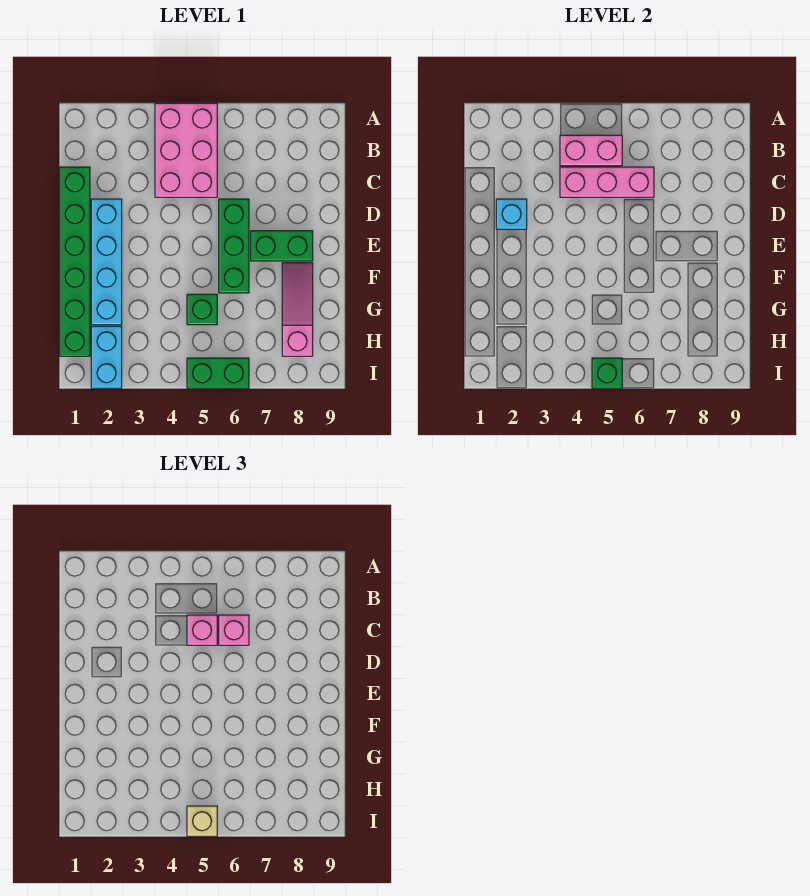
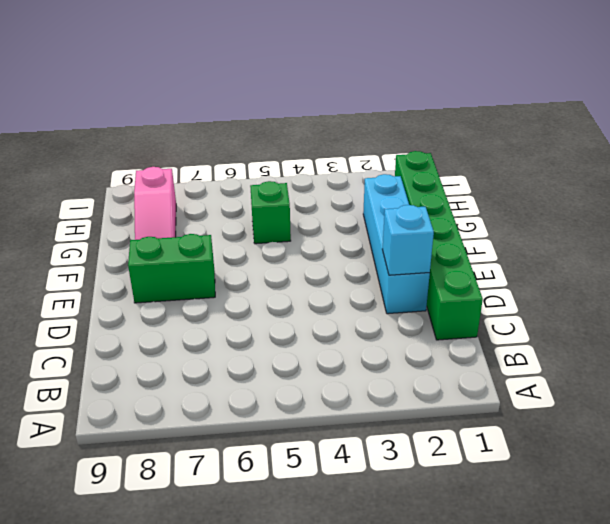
none -> pink 2x3 brick [155,103,217,197]
none -> green 1x3 brick [219,199,249,293]
none -> cyan 1x2 brick [91,326,122,388]

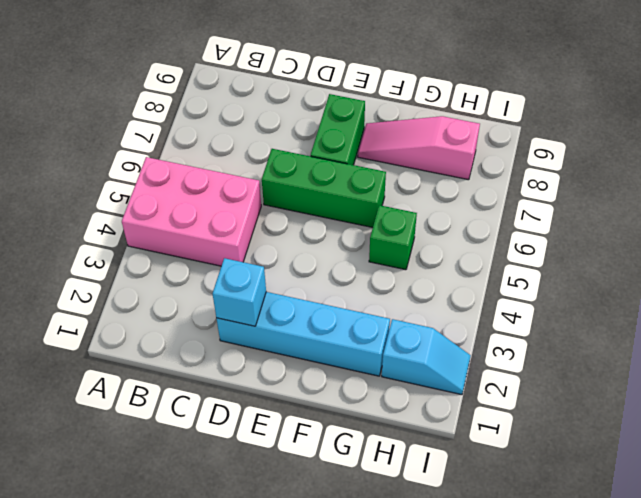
cyan 1x2 slope [382,319,471,395] -> cyan 1x2 brick [91,326,122,388]
none -> green 1x6 brick [60,167,90,356]
none -> green 1x2 brick [187,358,249,388]
none -> pink 1x2 brick [560,135,622,166]

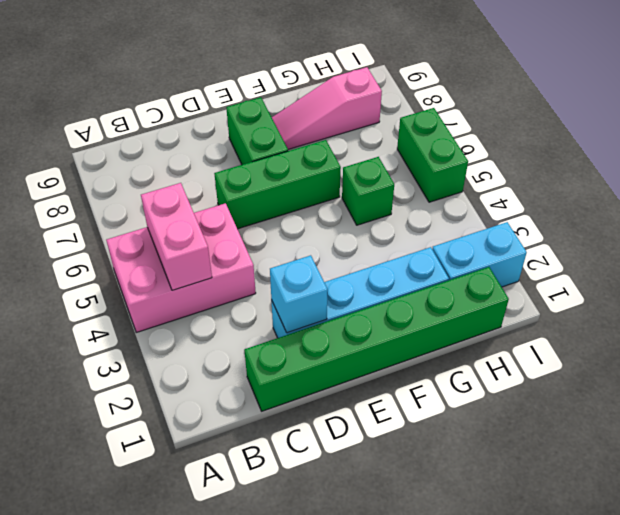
none -> pink 1x3 brick [560,167,654,197]
none -> green 1x1 brick [592,358,622,388]
none -> pink 1x1 brick [187,615,217,645]

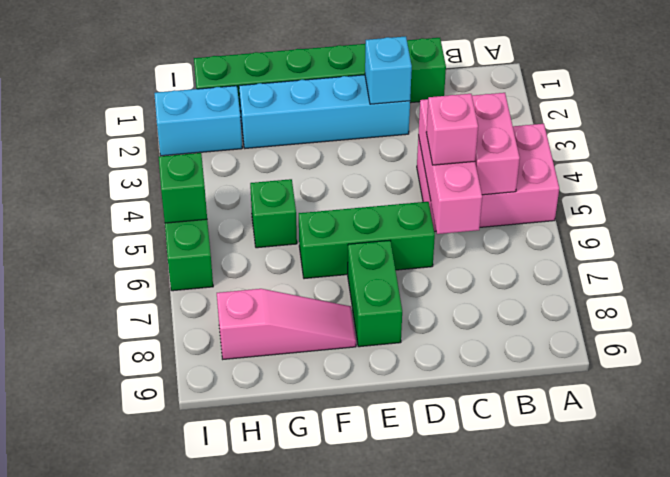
none -> pink 1x1 brick [219,615,249,645]
none -> tan 1x1 brick [187,806,217,836]

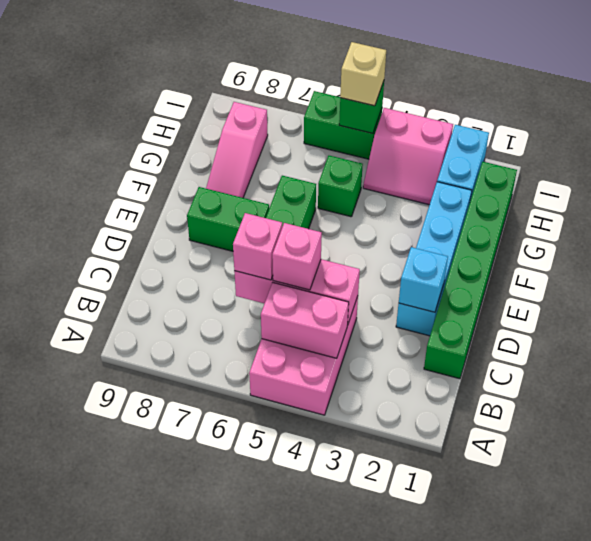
pink 2x2 slope [363,108,453,205] -> none

